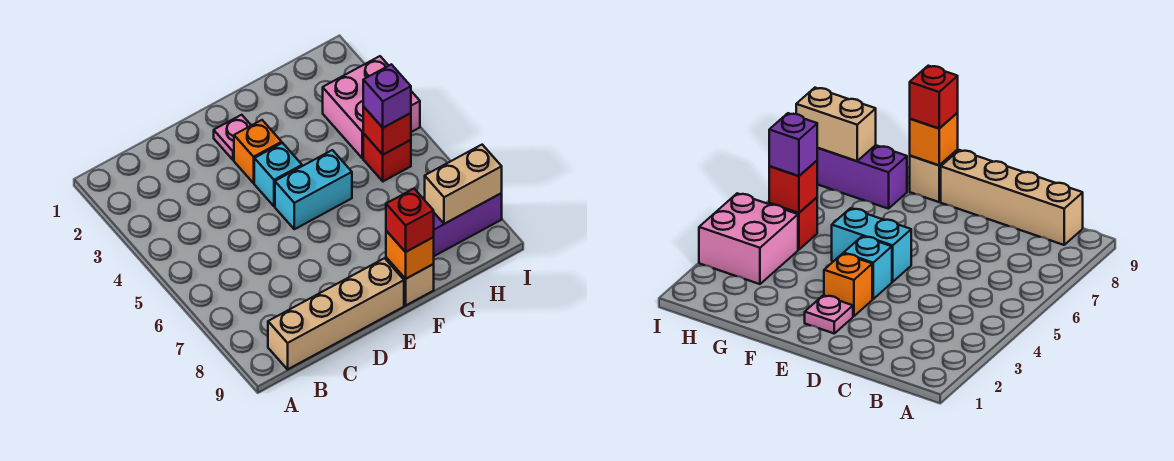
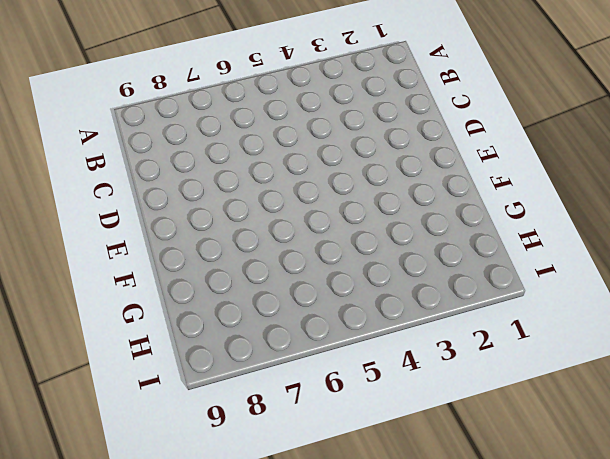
none -> tan 1x4 brick [268,258,404,369]
none -> pink 1x1 plate [214,115,251,160]
none -> orange 1x1 brick [234,120,282,183]

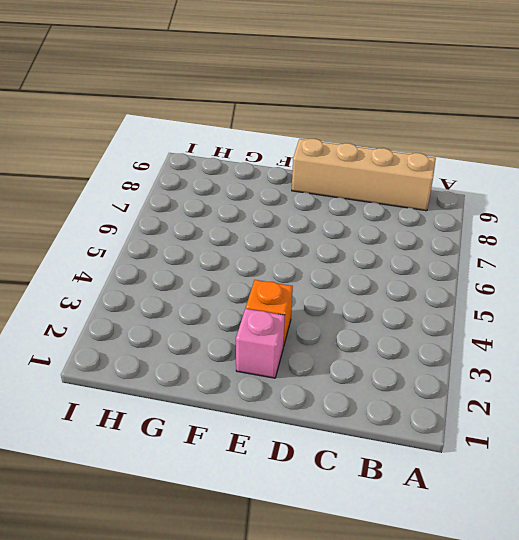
pink 1x1 brick [236,309,285,378] -> pink 1x1 plate [214,115,251,160]
none -> cyan 1x1 brick [254,143,302,206]
none -> cyan 1x2 brick [275,150,352,229]
none -> tan 1x1 brick [386,258,434,305]

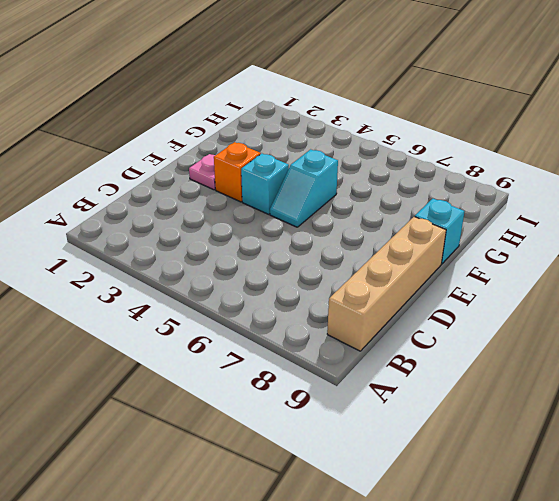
cyan 1x2 slope [270,149,338,227] -> cyan 1x2 brick [275,150,352,229]
cyan 1x1 brick [415,199,465,264] -> tan 1x1 brick [386,258,434,305]
none -> purple 1x3 brick [434,193,502,256]
none -> pink 2x2 brick [323,56,420,158]
none -> red 1x1 brick [363,133,411,181]

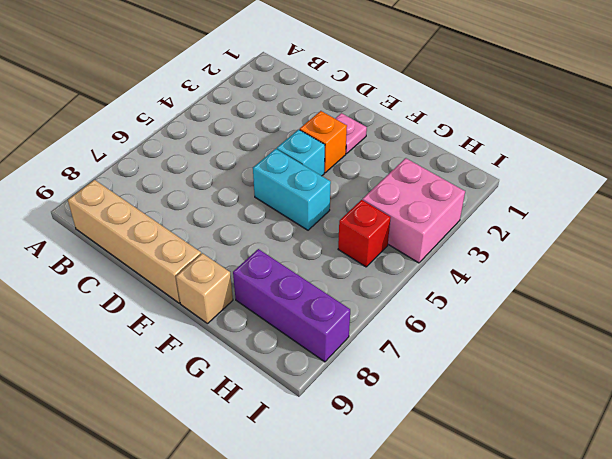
none -> orange 1x1 brick [386,231,434,279]
none -> red 1x1 brick [363,107,411,155]
none -> tan 1x2 brick [425,145,502,224]

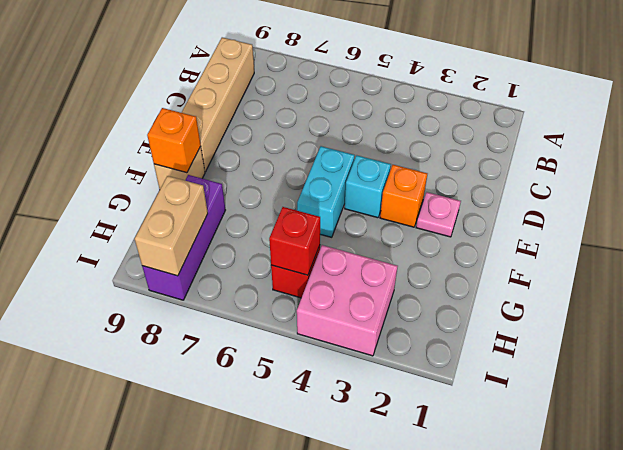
none -> red 1x1 brick [386,189,434,252]
none -> purple 1x1 brick [363,64,411,128]

